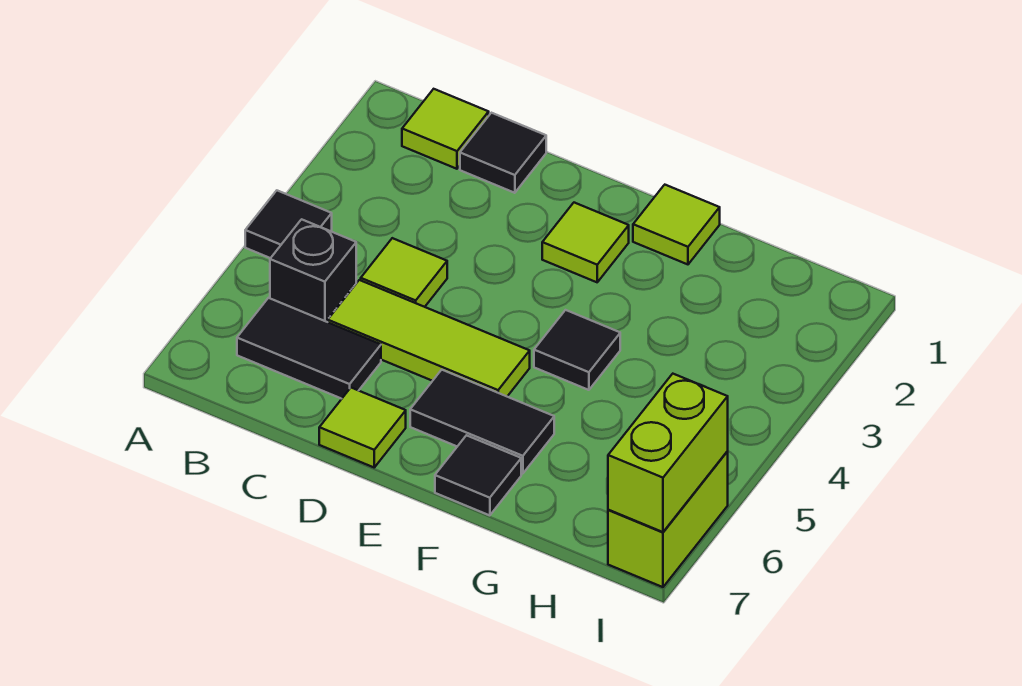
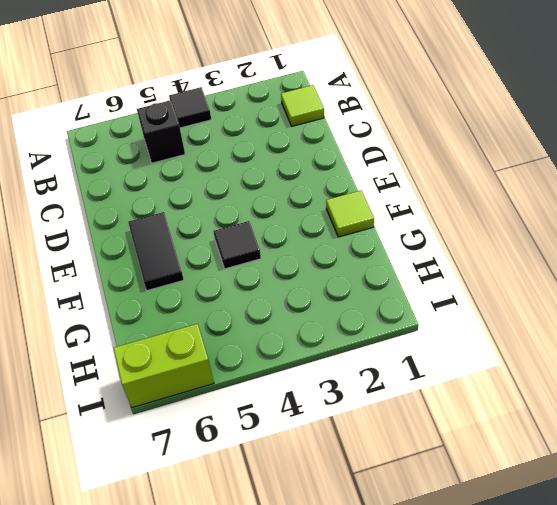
none -> black 1x2 tile [237,298,381,399]
none -> black 1x1 tile [460,113,546,193]
none -> lime 1x1 tile [361,238,447,307]

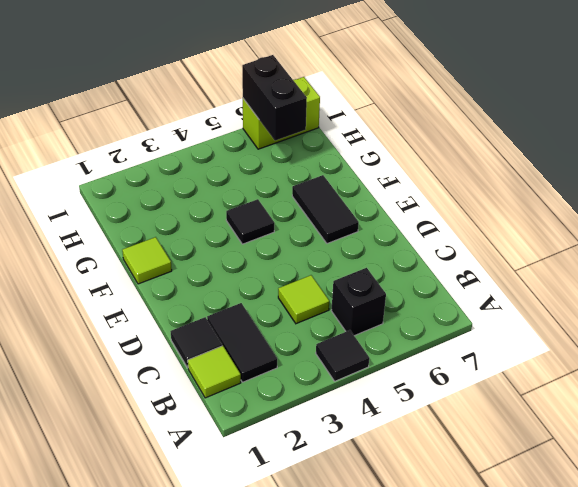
black 1x2 tile [207,303,277,382] -> black 1x2 tile moved to [237,298,381,399]
black 1x2 brick [242,55,307,141] -> lime 1x2 brick [608,374,728,532]
none -> lime 1x3 tile [328,280,530,396]
none -> lime 1x1 tile [319,388,406,467]
none -> lime 1x1 tile [542,203,629,282]

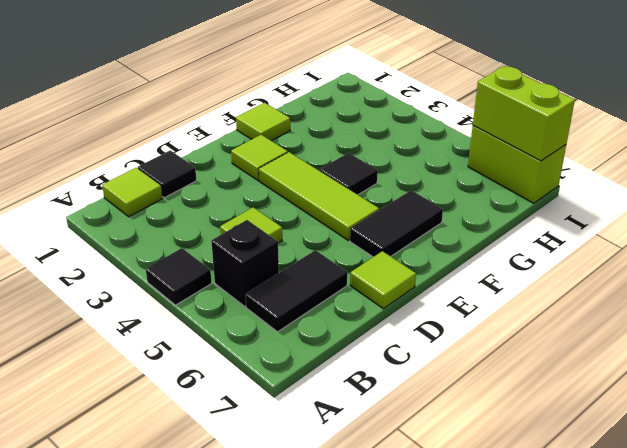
lime 1x3 tile [259,152,379,240] -> lime 1x3 tile turned to [328,280,530,396]
none -> black 1x1 tile [435,435,521,515]

